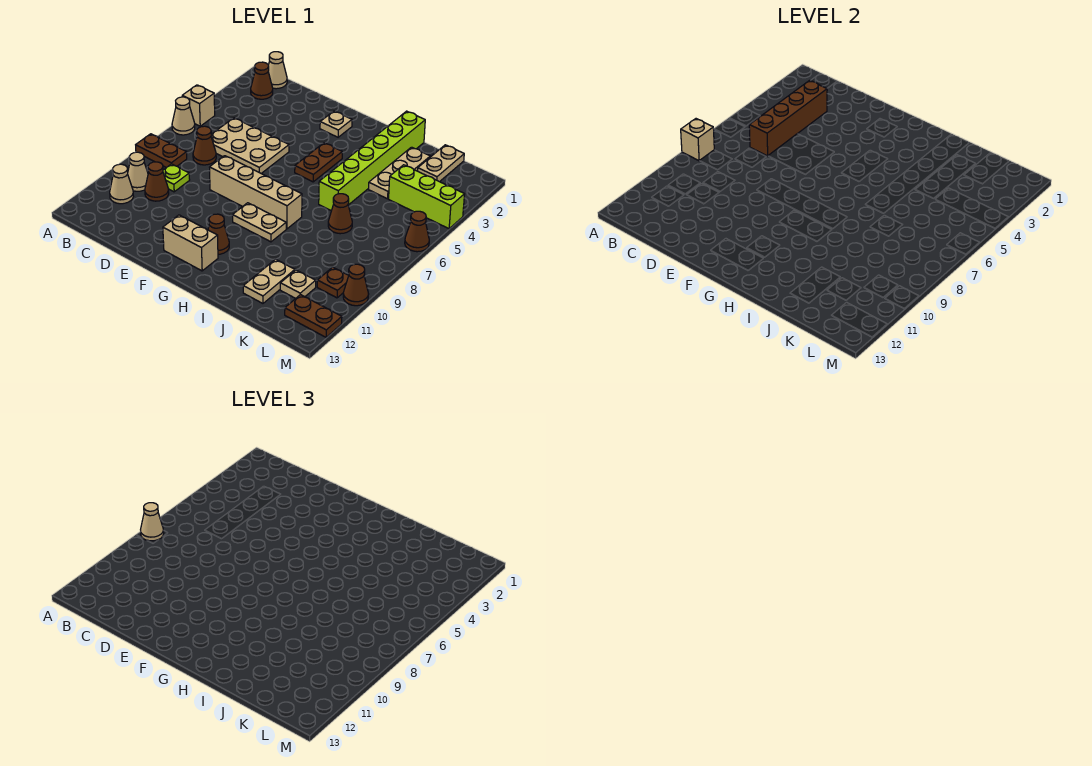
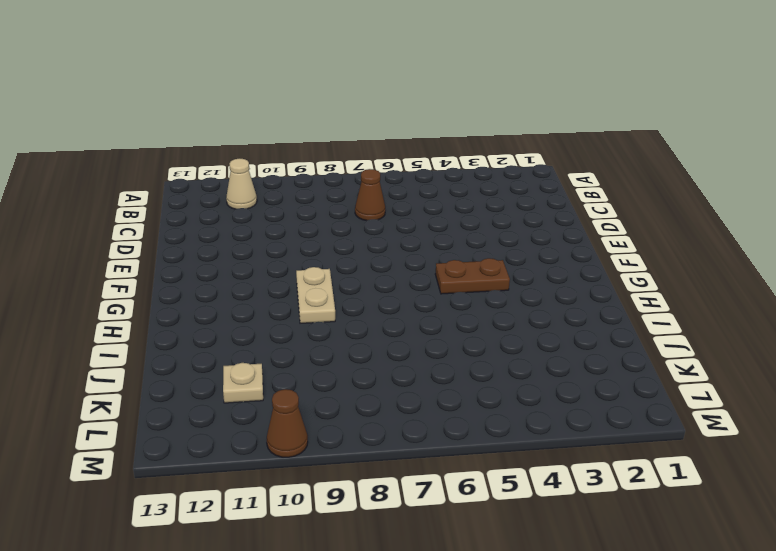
none -> tan 1x1 brick [182,85,215,126]
none -> tan 1x1 cone [172,97,195,135]
none -> brown 1x2 plate [136,134,187,168]
none -> tan 1x1 cone [268,52,287,89]

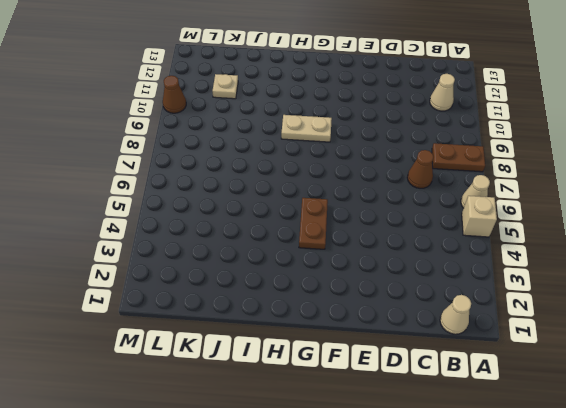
none -> brown 1x1 cone [251,62,273,99]
none -> tan 1x1 cone [128,152,148,191]
none -> tan 2x3 plate [211,118,289,173]
none -> lime 1x1 plate [163,164,190,192]

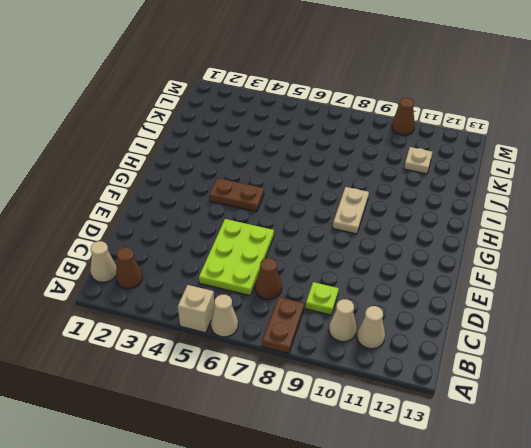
lime 2x3 plate [199,219,274,296] -> tan 2x3 plate [211,118,289,173]
none -> brown 1x1 cone [145,162,169,201]
none -> tan 1x4 brick [210,156,302,229]
none -> tan 1x1 plate [320,111,352,137]
none -> tan 1x2 brick [163,215,218,271]

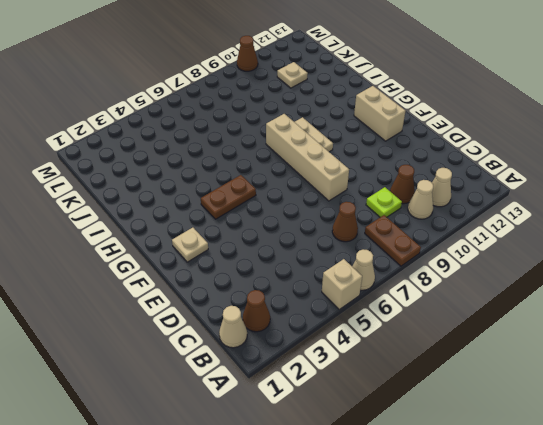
none -> tan 2x3 plate [211,118,289,173]
none -> brown 1x1 cone [208,214,229,254]
none -> lime 1x6 brick [319,111,425,211]
none -> tan 1x3 plate [369,147,430,199]

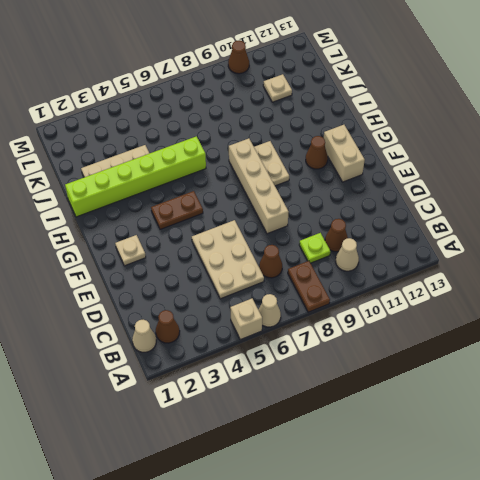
none -> tan 1x1 cone [110,164,133,204]
none -> brown 1x1 cone [328,194,352,234]
none -> tan 1x2 plate [243,259,295,303]
none -> tan 1x2 plate [418,145,464,182]

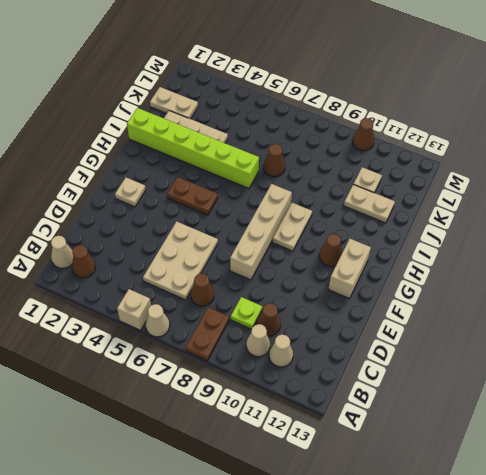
none -> lime 1x3 brick [389,165,465,229]
none -> brown 1x1 plate [317,267,349,298]
none -> brown 1x2 plate [285,294,342,337]
none -> brown 1x1 cone [405,211,429,252]

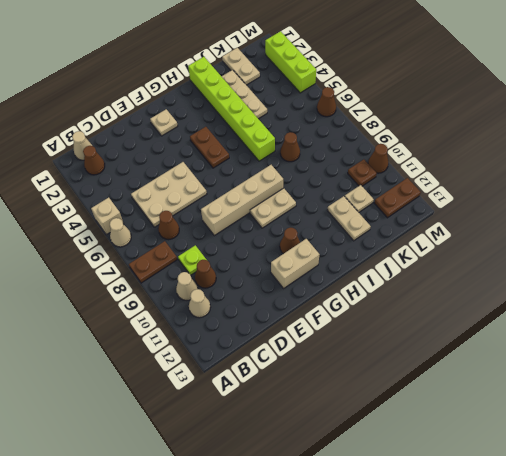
lime 1x3 brick [265,31,316,93] -> lime 1x3 brick turned to [389,165,465,229]
none -> tan 1x1 brick [681,119,714,161]
none -> brown 1x4 brick [749,81,827,156]
none -> tan 1x1 cone [141,503,164,541]

